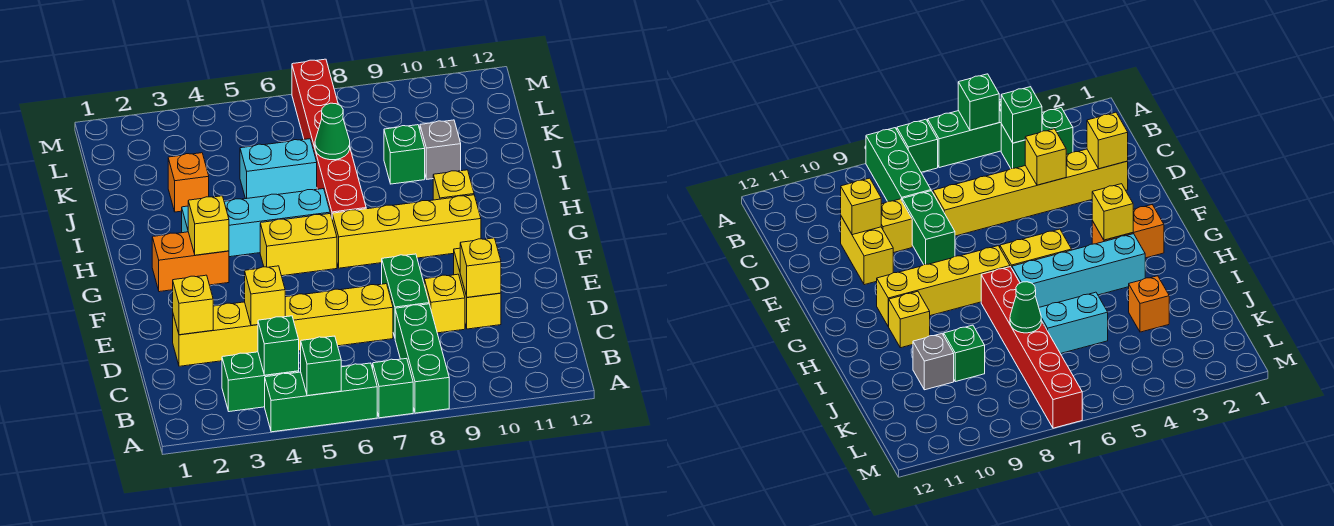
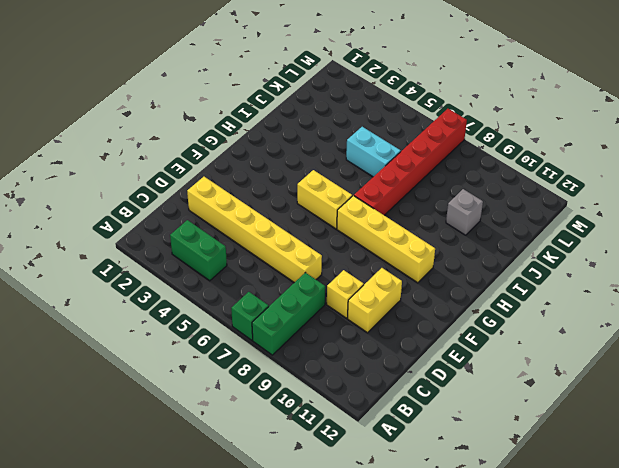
none -> green 1x3 brick [265,363,377,432]
none -> green 1x2 brick [382,254,429,337]
none -> orange 1x2 brick [152,232,229,292]

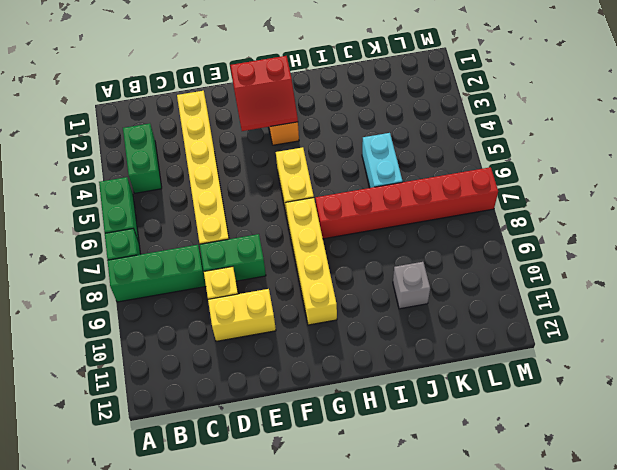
green 1x2 brick [99,177,139,242] -> green 1x3 brick [265,363,377,432]
red 2x2 slope [230,56,298,131] -> yellow 1x1 brick [188,196,229,255]
none -> cyan 1x4 brick [182,189,330,257]
none -> yellow 1x1 brick [433,170,474,200]
none -> orange 1x1 brick [168,153,209,212]

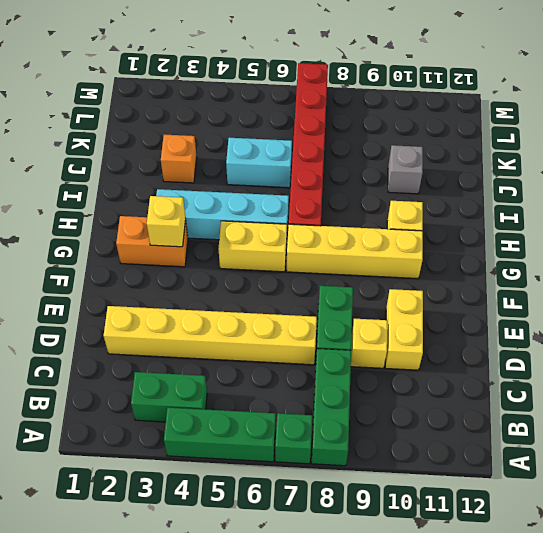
none -> green 1x1 brick [384,125,425,184]
none -> green 1x1 brick [301,336,341,396]
none -> green 1x1 brick [258,316,299,375]

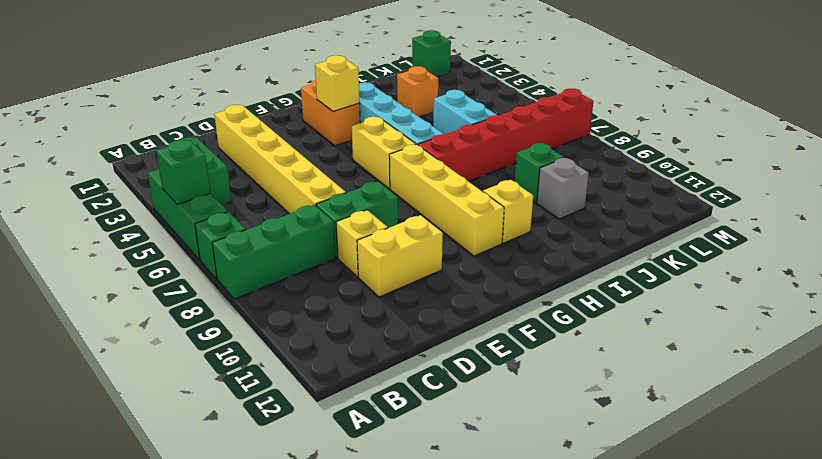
green 1x1 brick [412,30,451,77] -> green 1x1 brick moved to [258,316,299,375]
none -> yellow 1x1 brick [173,275,213,335]
none -> yellow 1x1 brick [245,266,285,325]
none -> yellow 1x1 brick [460,238,501,297]

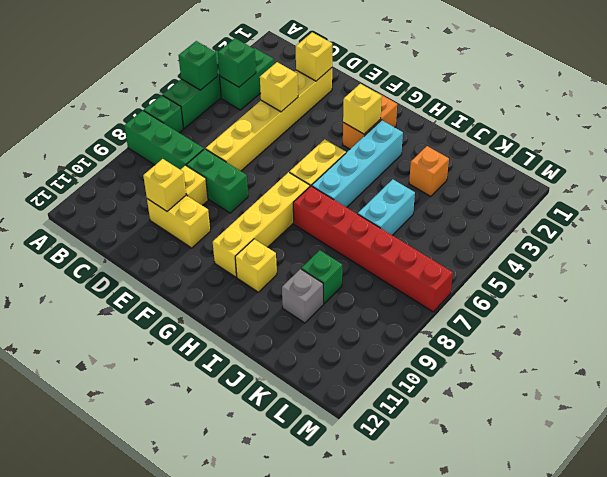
none -> green 1x1 cone [315,103,350,160]

